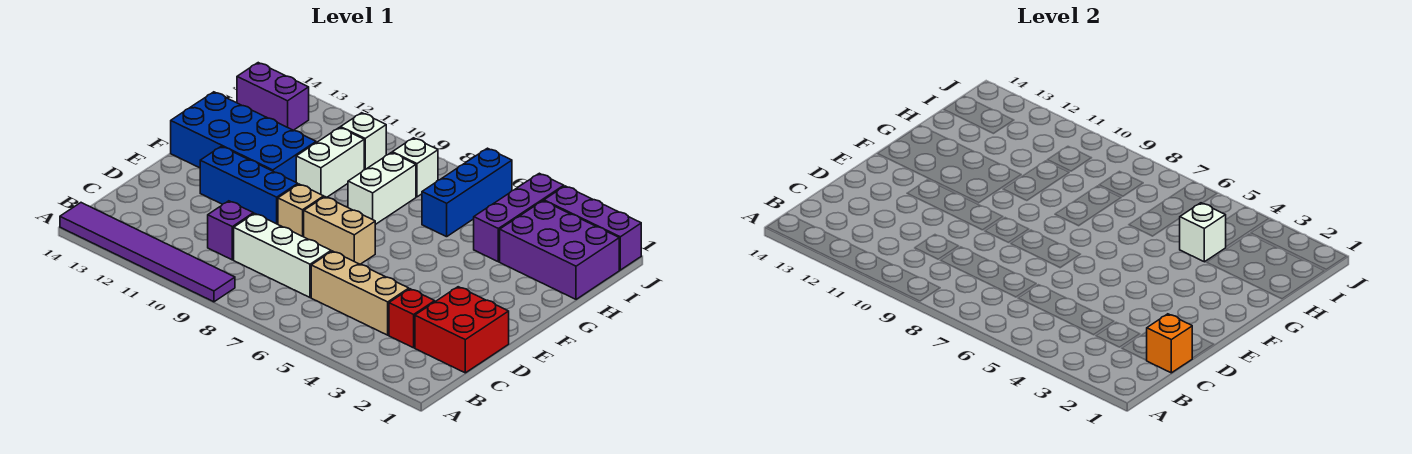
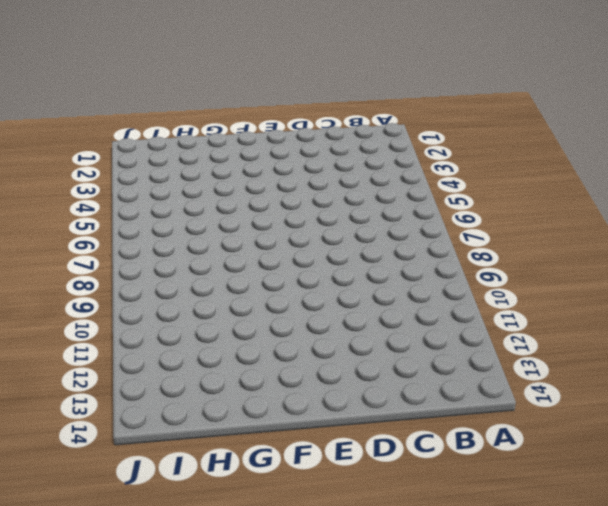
none -> purple 1x6 tile [60,203,235,302]
none -> red 2x2 brick [415,287,509,373]
none -> red 1x1 brick [389,289,435,348]

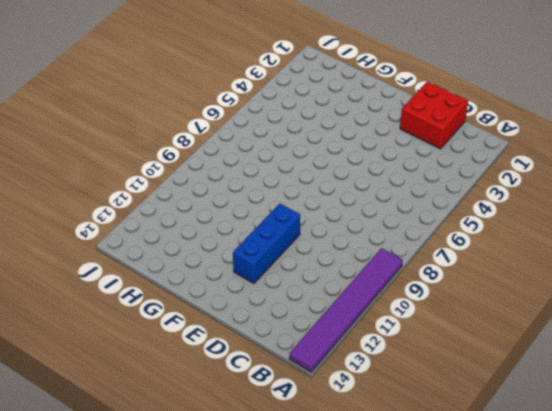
none -> red 1x1 brick [389,289,435,348]
none -> tan 1x3 brick [311,251,409,335]
none -> white 1x3 brick [234,213,331,297]

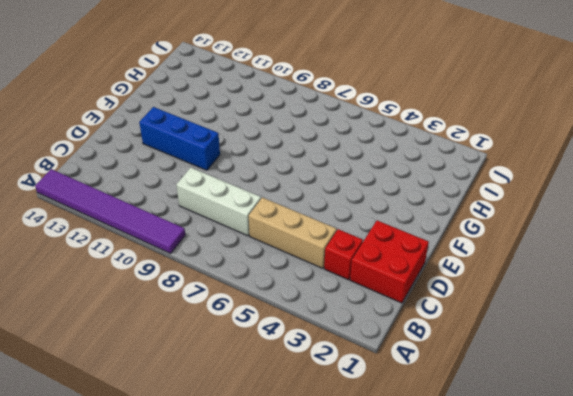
none -> purple 1x1 brick [208,201,253,260]
none -> tan 1x2 brick [304,197,375,264]
none -> tan 1x1 brick [278,184,324,237]

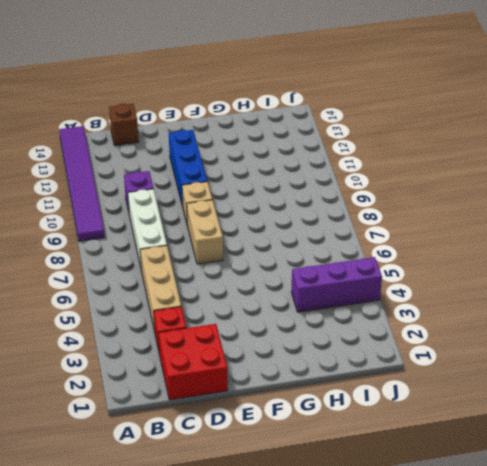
brown 1x1 brick [109,104,139,146] -> none
none -> blue 2x4 brick [171,92,316,182]
none -> white 1x2 brick [348,153,416,225]
none -> white 1x2 brick [296,127,364,197]

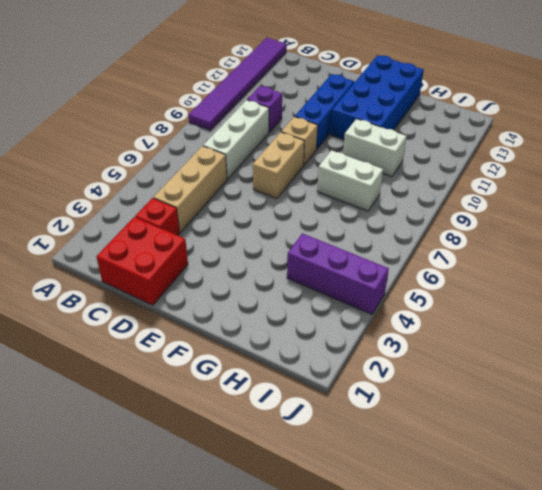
none -> purple 2x3 brick [500,201,619,299]
none -> blue 1x3 brick [422,148,512,237]
none -> white 1x1 brick [392,138,438,197]

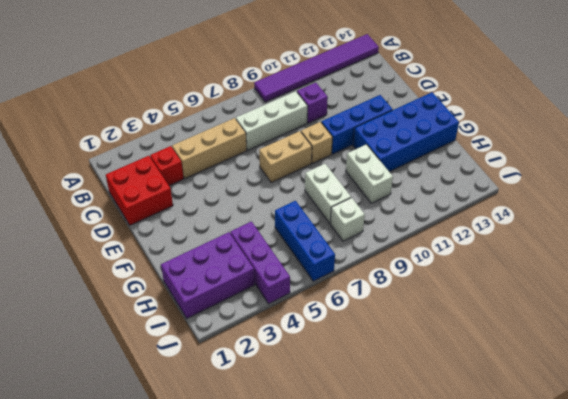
none -> white 1x1 brick [341,113,386,170]
none -> purple 1x2 brick [237,63,309,130]
none -> purple 1x3 brick [544,186,641,270]

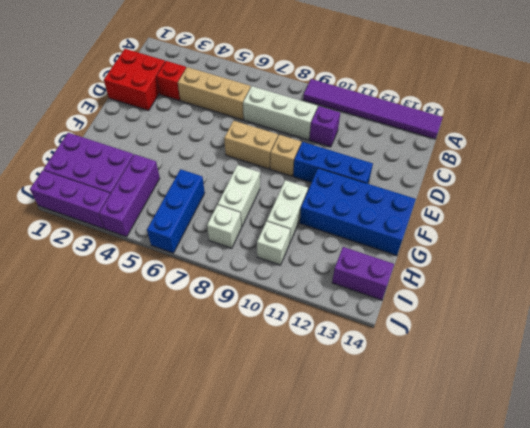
none -> orange 1x1 brick [1146,314,1192,373]
none -> white 1x1 brick [1179,203,1226,262]

